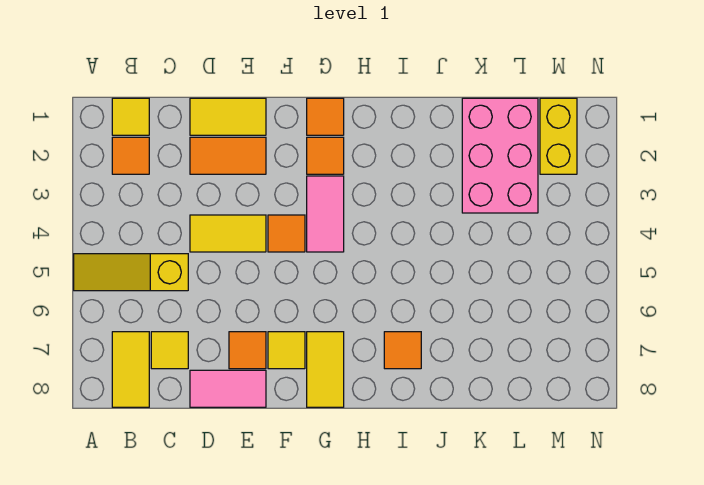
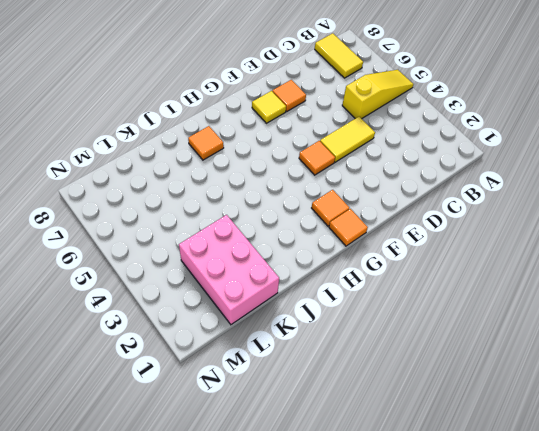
none -> yellow 1x1 tile [112,98,149,135]
none -> orange 1x1 tile [112,137,149,174]
none -> yellow 1x1 tile [151,332,188,369]

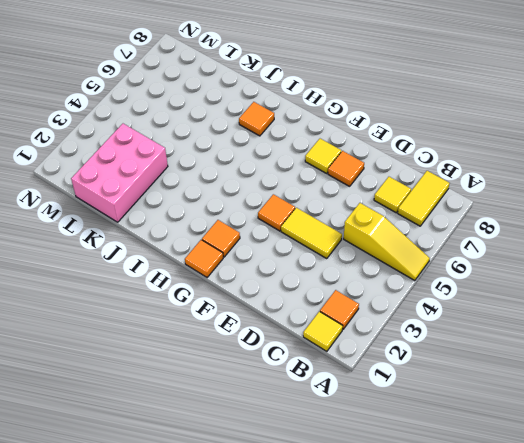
none -> yellow 1x2 tile [190,98,266,135]
none -> orange 1x2 tile [190,137,266,174]
none -> pink 1x2 tile [190,370,266,407]

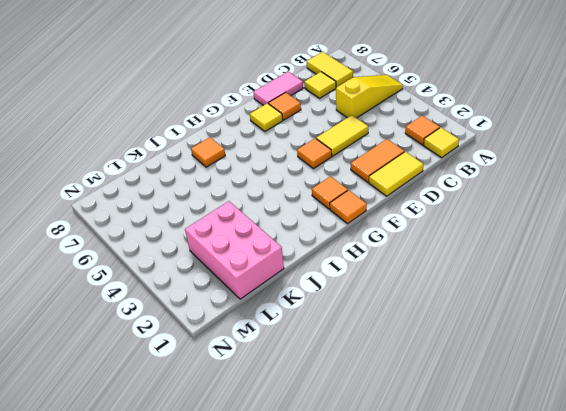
none -> pink 1x2 tile [307,176,344,252]
none -> yellow 1x2 tile [307,332,344,407]
none -> yellow 1x2 brick [540,98,577,174]

